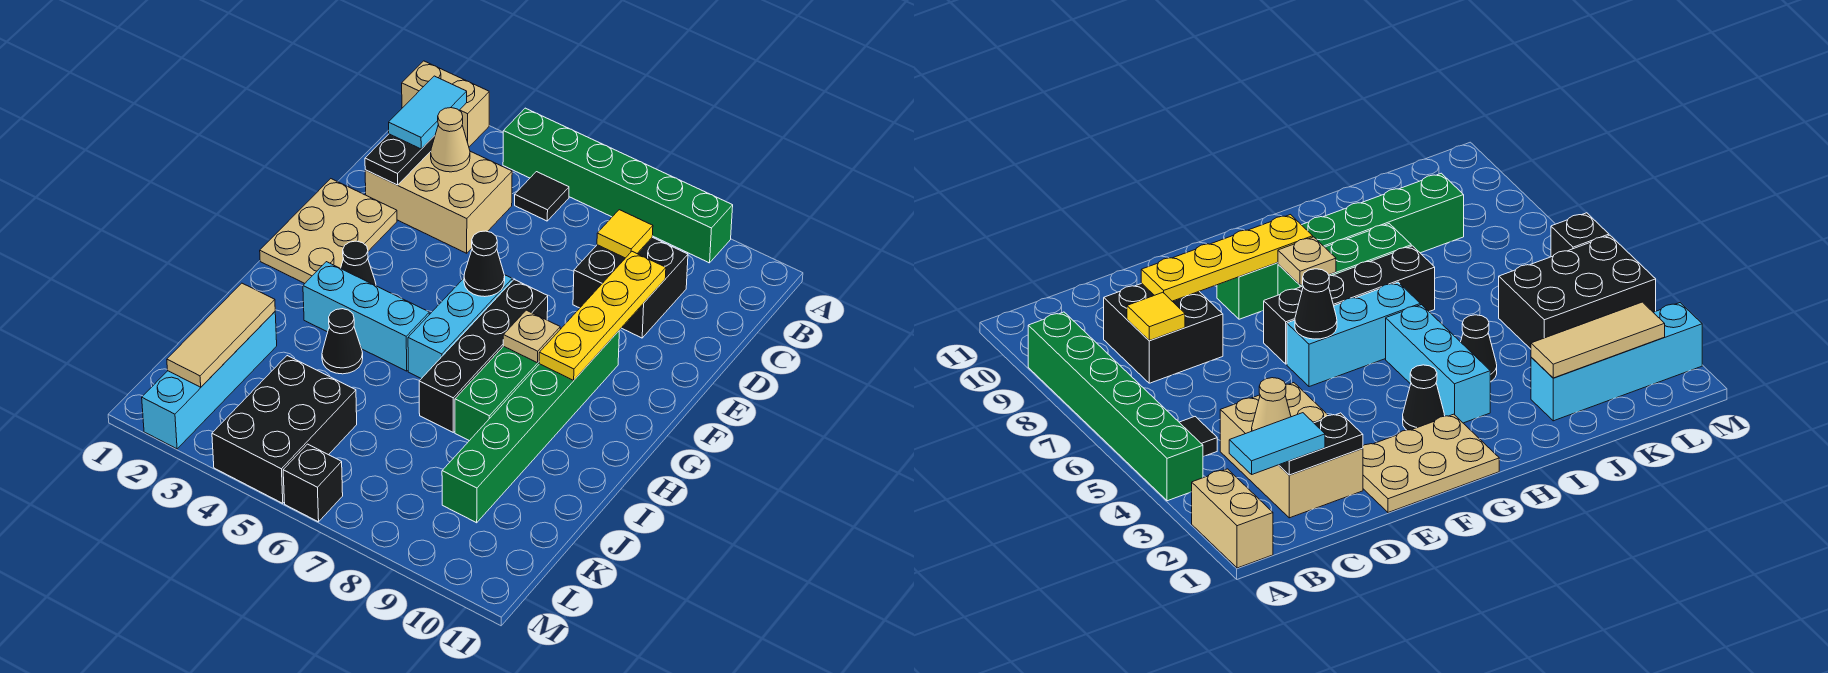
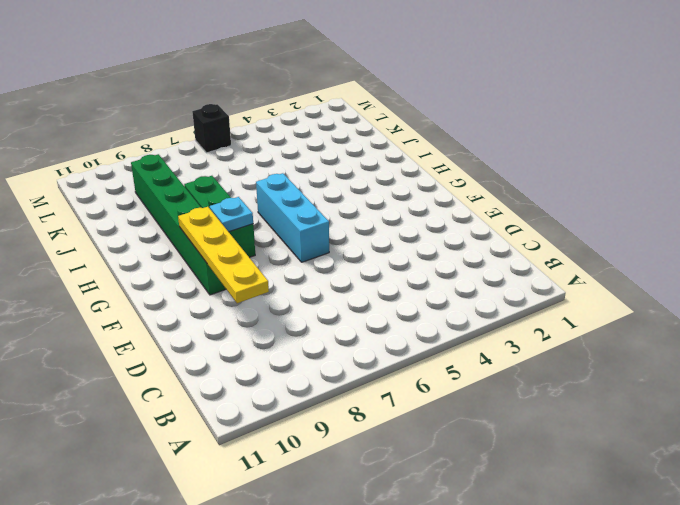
cyan 1x1 plate [210,197,253,232] -> tan 1x1 plate [503,310,560,363]
none -> tan 1x2 brick [402,61,489,147]
none -> green 1x6 brick [503,108,733,263]
none -> black 1x1 tile [515,172,569,221]

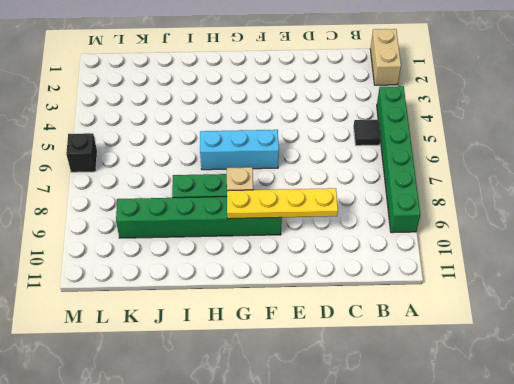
none -> tan 2x3 brick [365,151,512,253]
none -> black 2x2 brick [573,237,688,338]
none -> tan 2x3 plate [260,179,397,283]

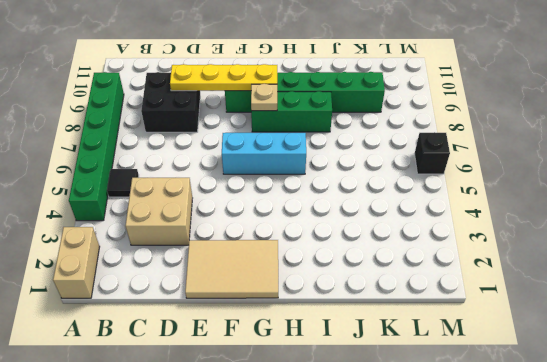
tan 2x2 brick [125,178,192,245] -> tan 2x3 brick [365,151,512,253]
tan 2x3 tile [185,240,278,298] -> tan 2x3 plate [260,179,397,283]
none -> black 1x4 brick [419,280,548,432]
none -> black 1x1 cone [341,241,376,286]
none -> cyan 1x3 brick [303,262,429,371]

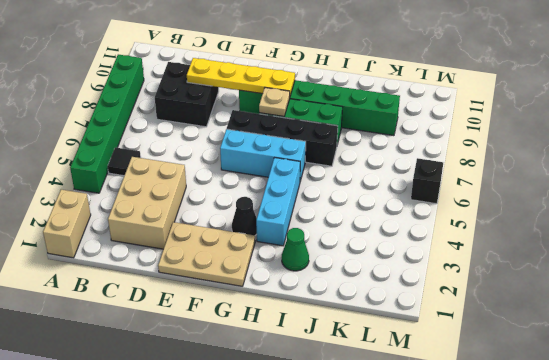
green 1x1 cone [282,228,309,271] -> none
none -> black 1x1 cone [322,309,363,374]
none -> cyan 1x4 brick [142,312,277,449]
none -> black 2x3 brick [212,356,357,503]

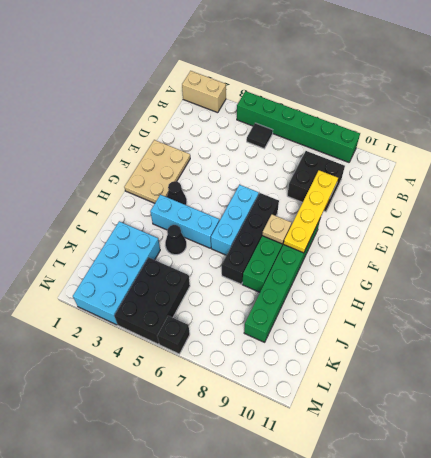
cyan 2x4 brick [73,221,160,325] -> cyan 1x4 brick [142,312,277,449]
none -> tan 2x3 brick [365,151,512,253]
none -> black 1x2 plate [365,134,435,185]
none -> tan 1x1 cone [431,108,470,172]

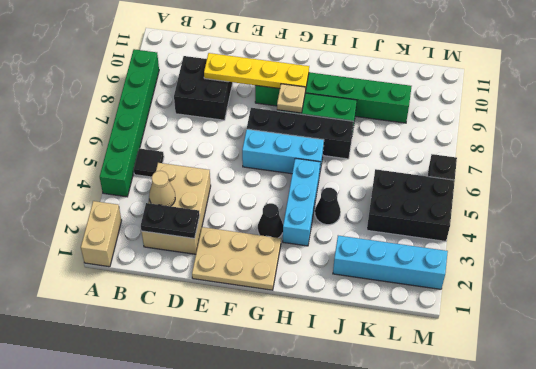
none -> yellow 1x1 tile [597,210,653,258]
none -> black 1x1 cone [464,231,505,297]
none -> tan 1x3 tile [167,283,275,387]

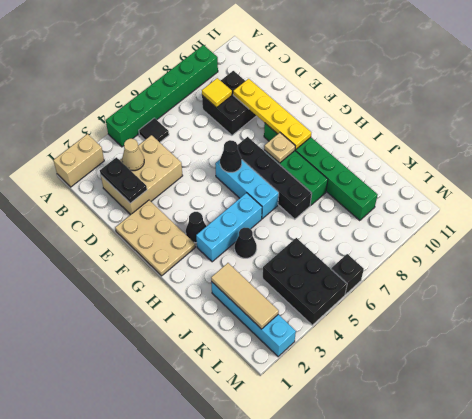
none -> cyan 1x2 tile [389,76,467,149]

